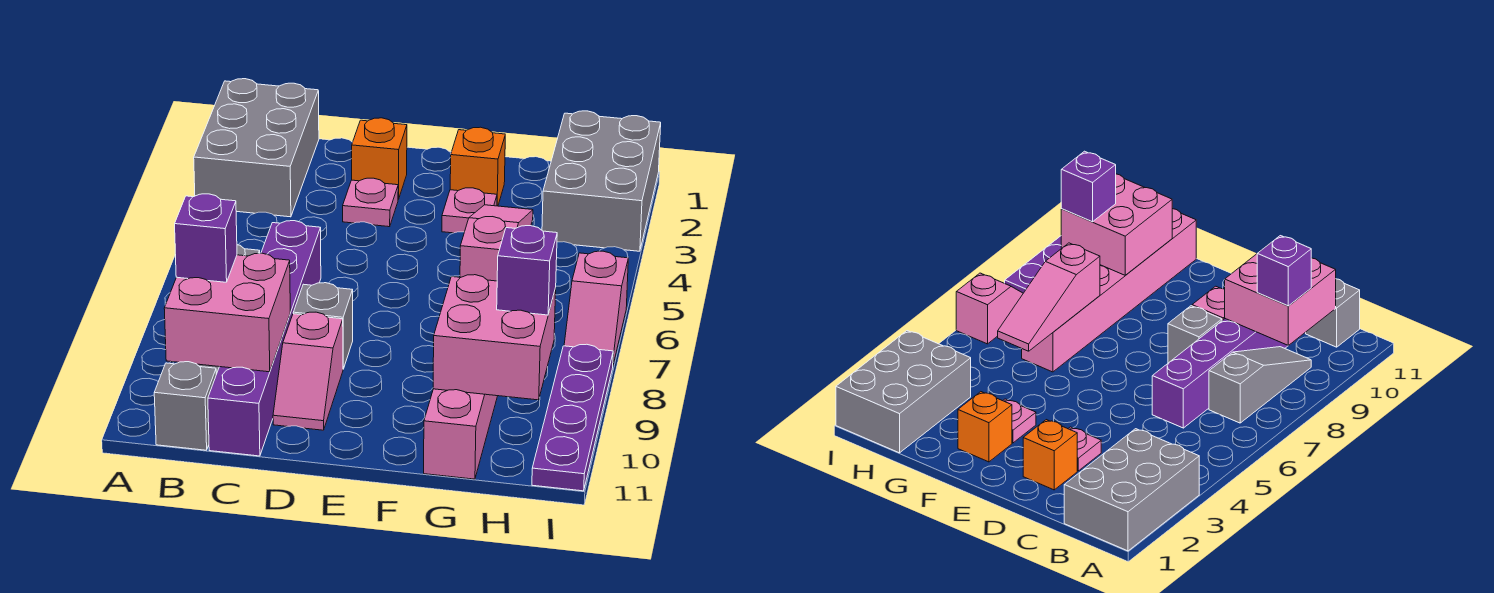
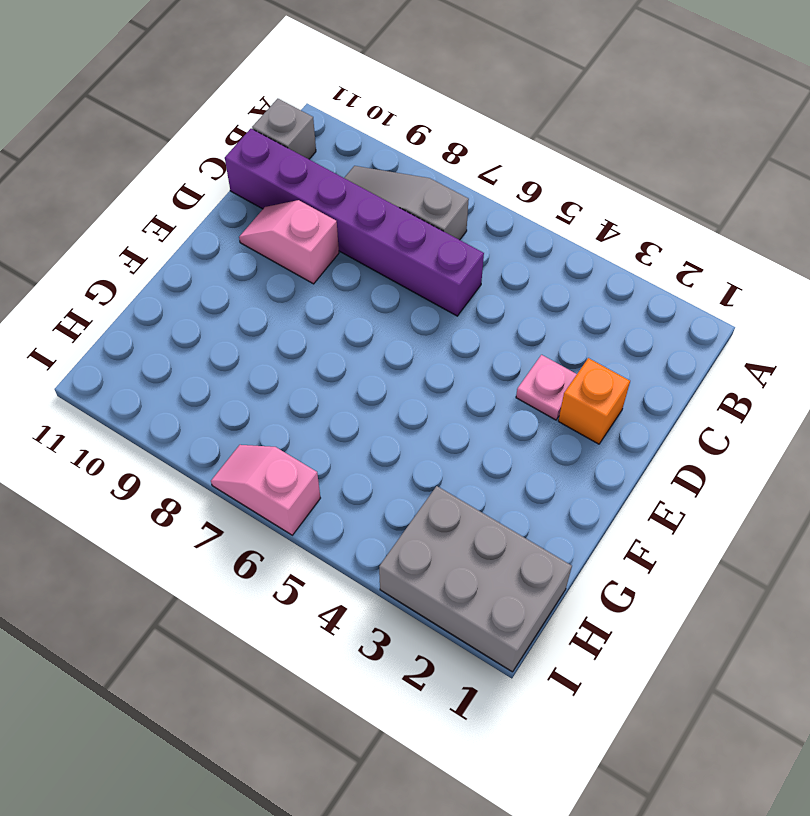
none -> grey 2x3 brick [194,79,319,217]
none -> grey 1x1 brick [293,283,353,369]
none -> orange 1x1 brick [450,127,505,206]

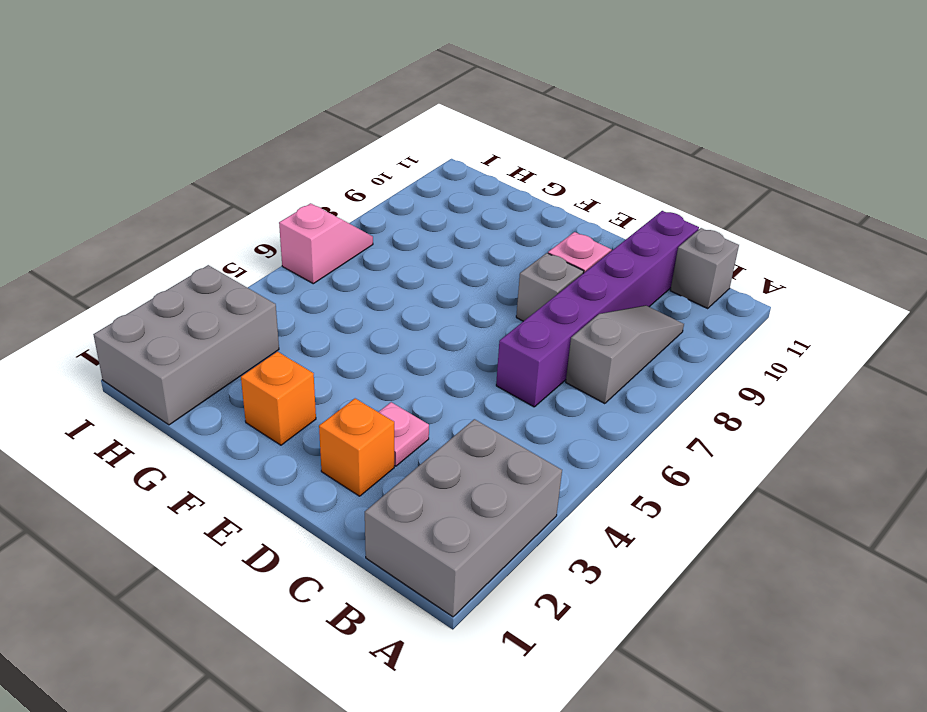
none -> pink 1x1 plate [442,188,497,233]
none -> pink 1x6 brick [424,389,497,479]
none -> purple 1x4 plate [532,344,613,491]

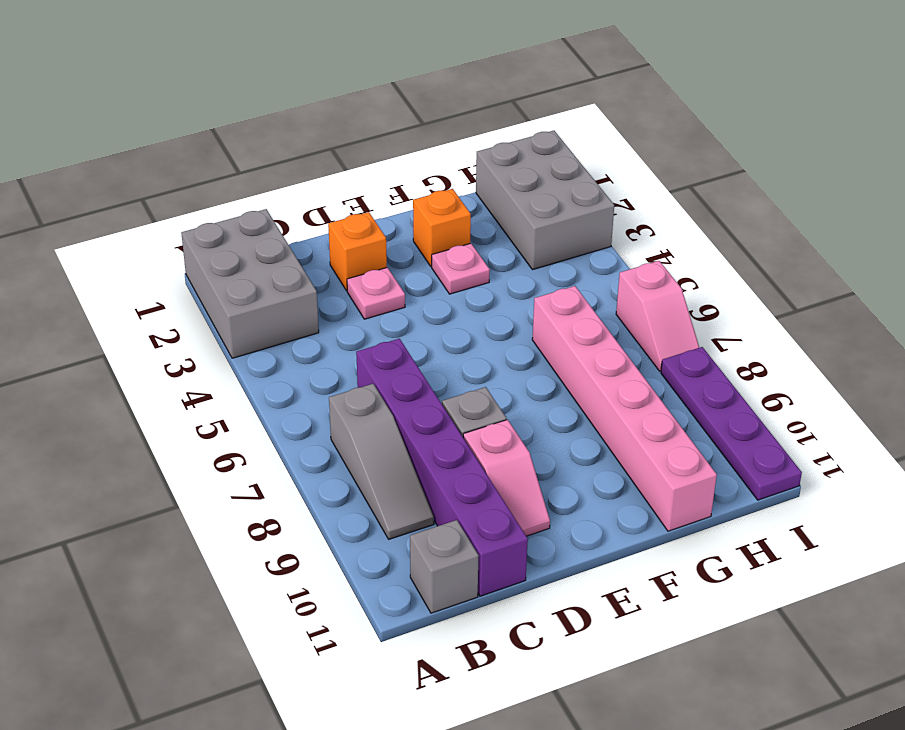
none -> pink 2x2 brick [164,253,290,372]
none -> pink 1x3 slope [460,205,533,281]
none -> pink 2x2 brick [433,275,556,400]

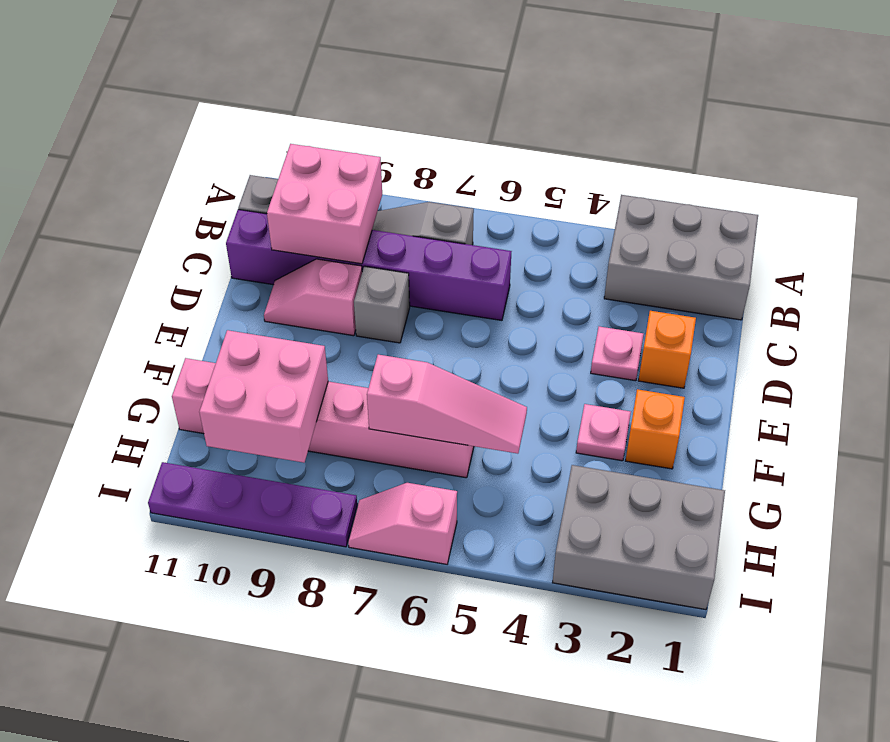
none -> purple 1x1 brick [175,194,237,282]
none -> purple 1x1 brick [497,226,557,315]

